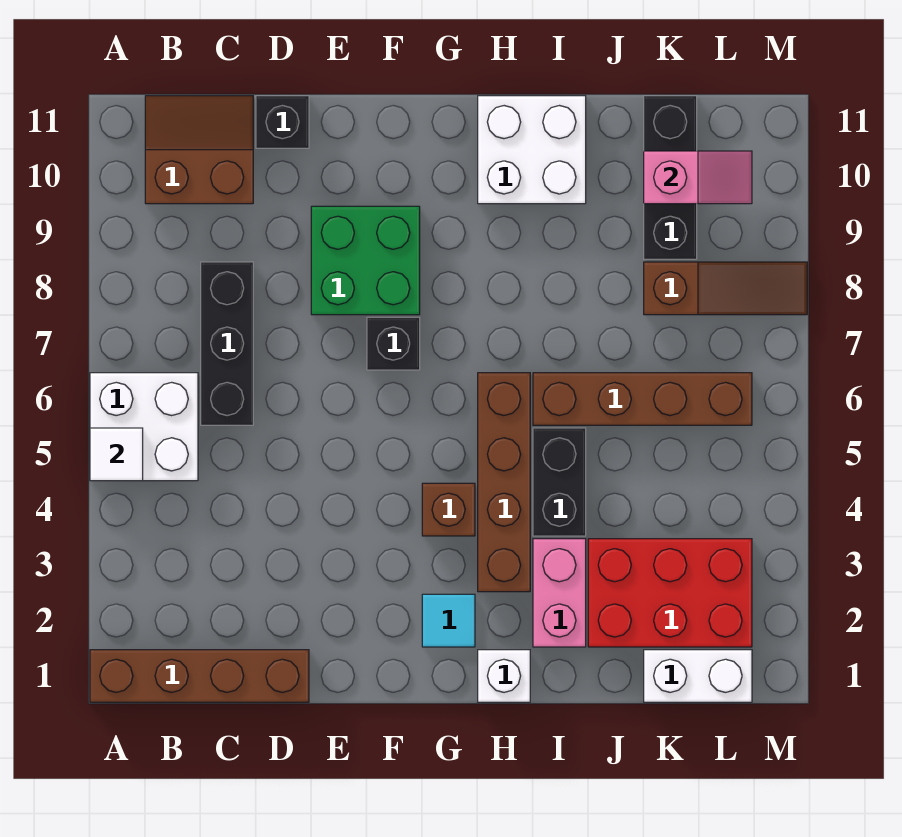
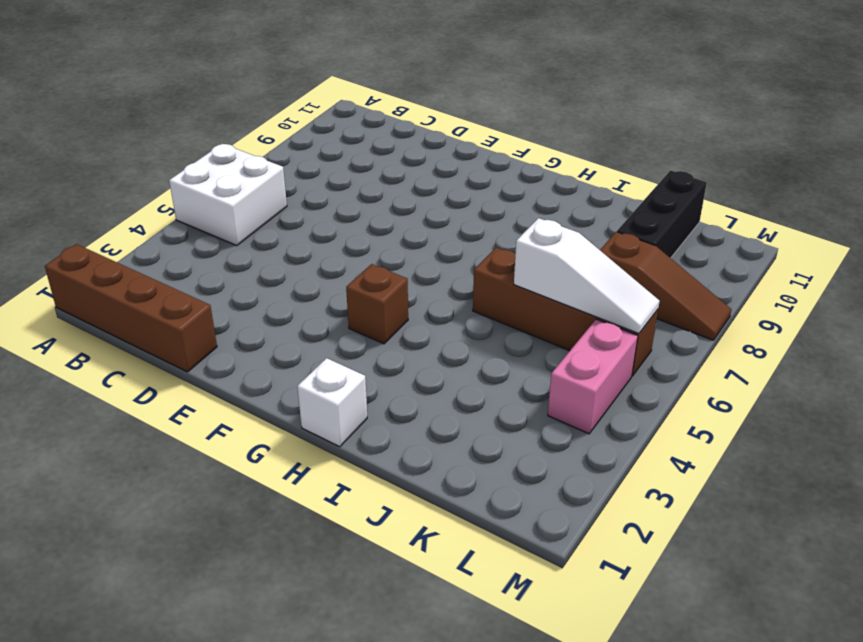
white 1x3 slope [514,218,660,334] -> none
pink 1x2 brick [548,319,638,434] -> pink 1x2 brick moved to [533,539,586,647]
none -> brown 2x2 slope [145,96,253,204]
none -> black 1x3 brick [201,262,253,425]
none -> black 1x1 brick [256,96,309,148]

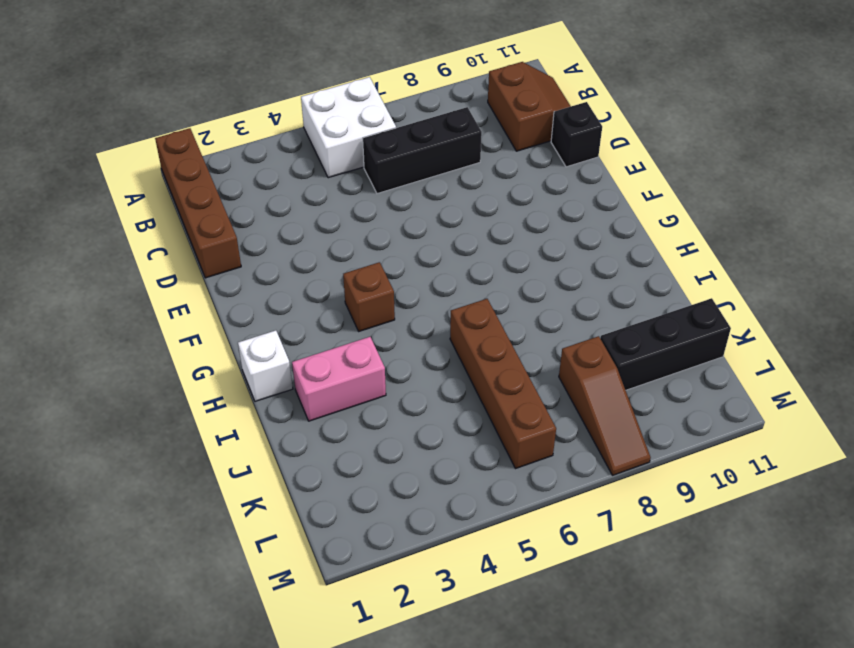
none -> green 2x2 brick [311,206,420,315]
none -> black 1x1 brick [367,317,420,370]
none -> cyan 1x1 tile [422,594,475,647]

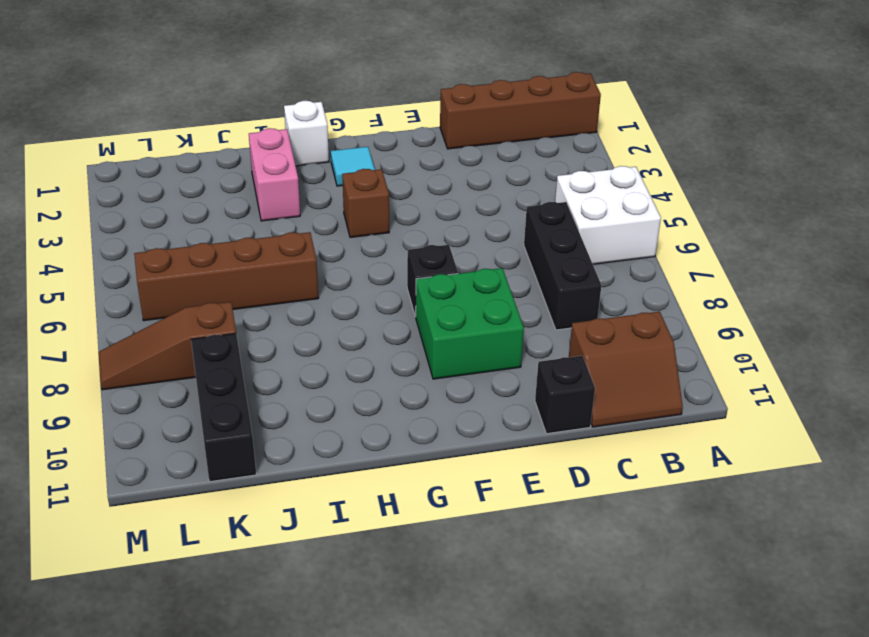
none -> brown 1x4 brick [478,373,530,592]
none -> white 2x2 brick [478,96,586,204]
none -> black 1x2 brick [533,428,586,536]

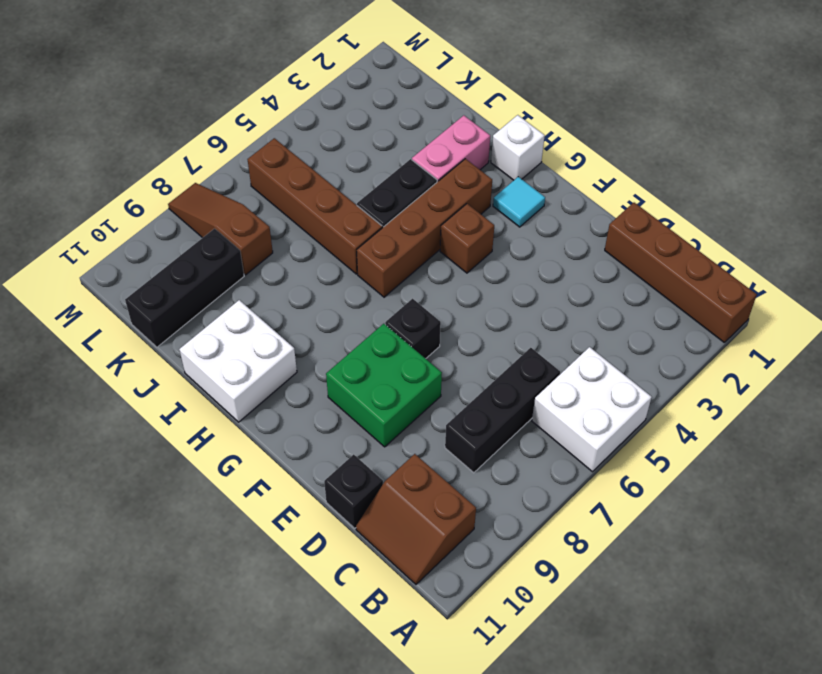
none -> red 2x3 brick [588,539,752,647]
none -> white 1x2 brick [644,650,752,702]
none -> white 1x1 tile [90,428,143,481]

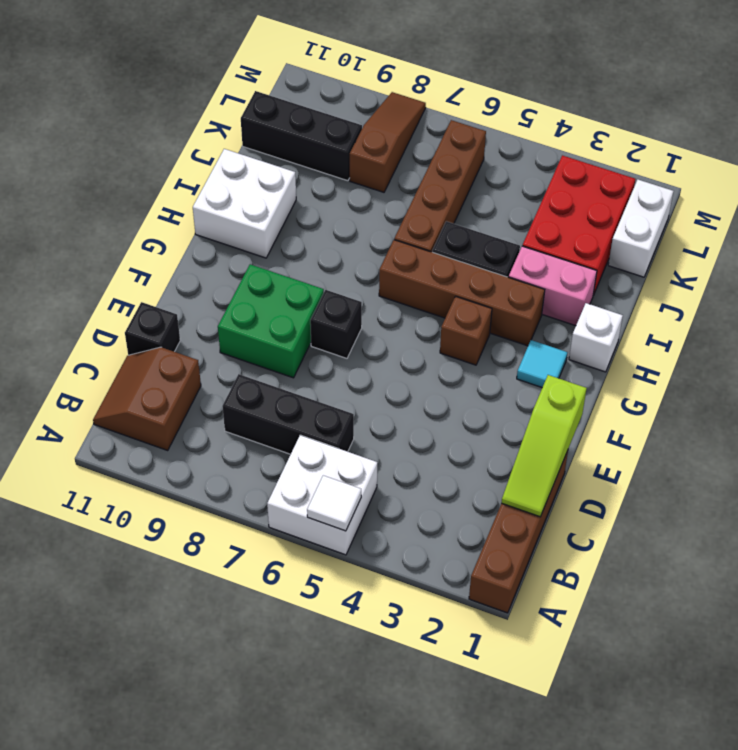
lime 1x3 slope [502,375,587,517] -> none
none -> pink 1x2 slope [644,151,752,204]

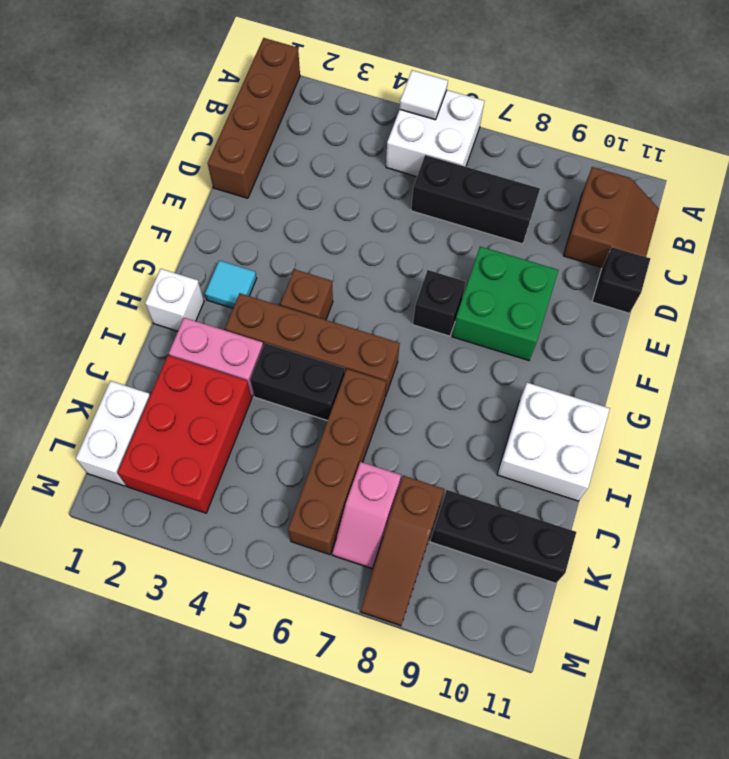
pink 1x2 slope [332,462,401,569] -> pink 1x2 slope moved to [644,151,752,204]

